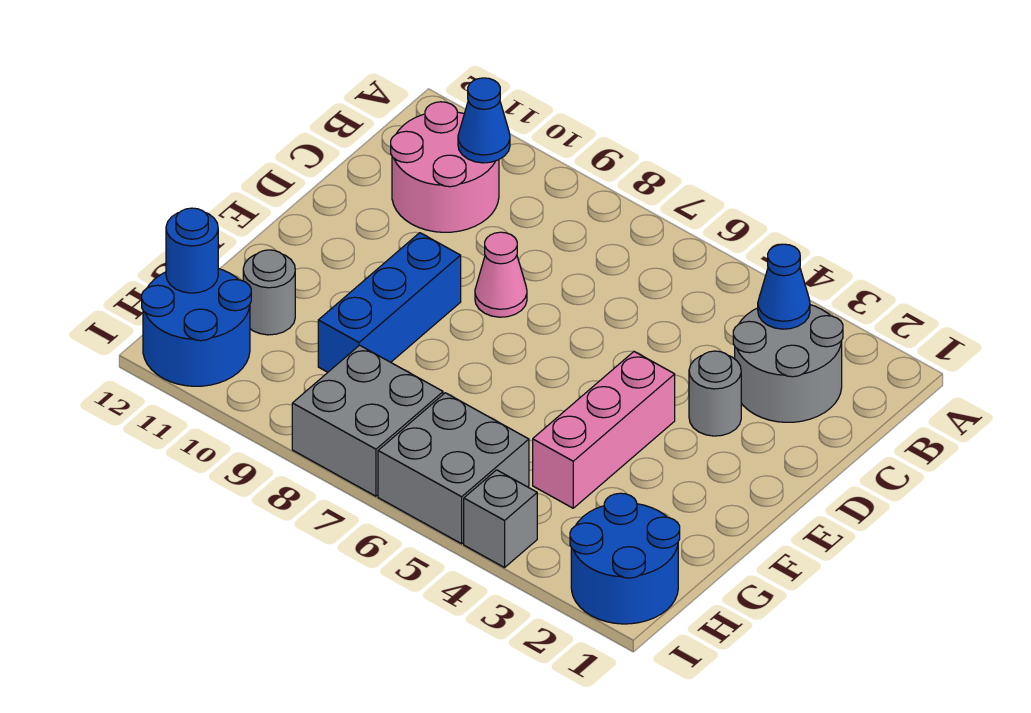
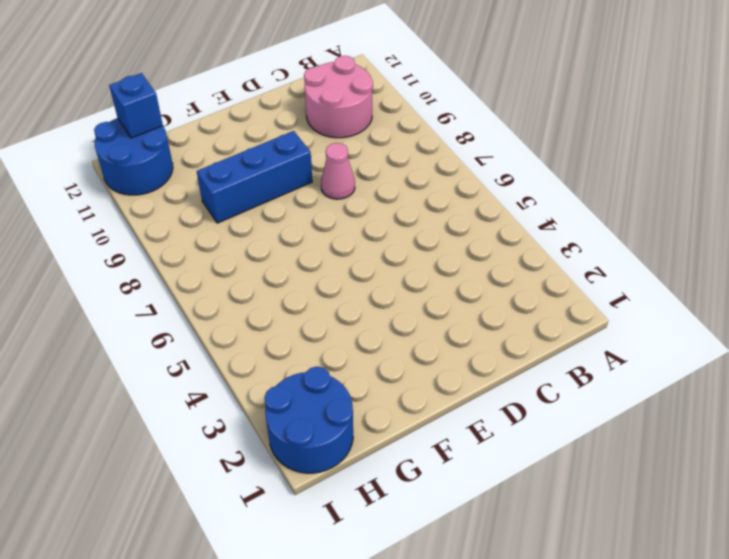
blue 1x1 brick [109,73,163,138] -> blue 1x1 round brick [166,208,218,293]
none -> grey 2x2 round brick [733,305,843,422]
none -> grey 1x1 round brick [689,351,741,436]
none -> pink 1x3 brick [533,352,675,508]

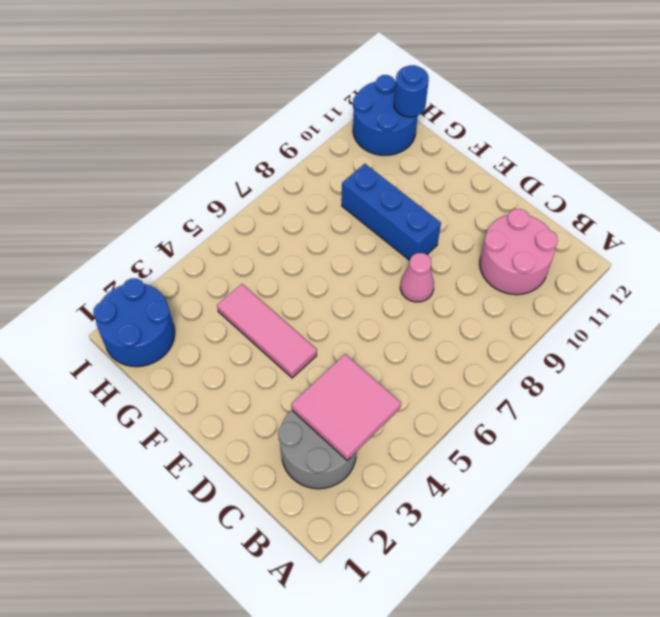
pink 2x2 tile [291,354,401,460] -> blue 1x1 cone [758,244,810,329]
pink 1x3 tile [217,284,317,378] -> pink 1x3 brick [533,352,675,508]
none -> grey 1x1 round brick [689,351,741,436]
none -> grey 1x1 round brick [243,250,295,335]
none -> grey 2x2 brick [378,393,529,544]

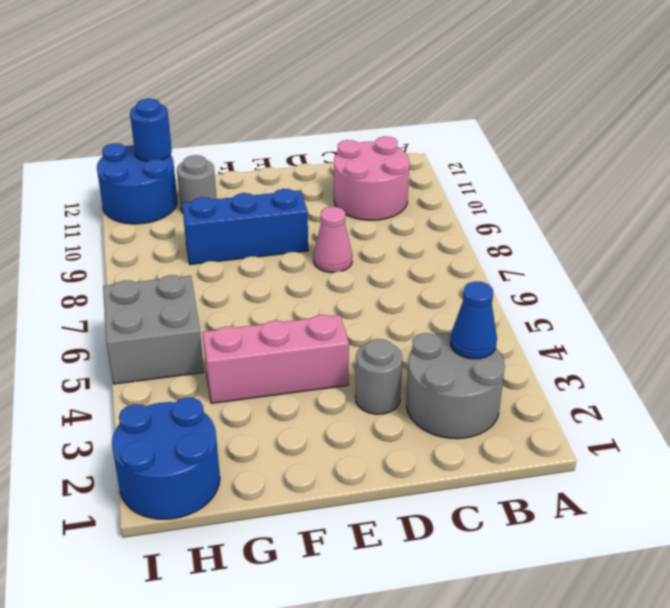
none -> grey 2x2 brick [292,345,443,496]
none -> grey 1x1 brick [464,470,537,568]
none -> blue 1x1 cone [458,78,510,163]

